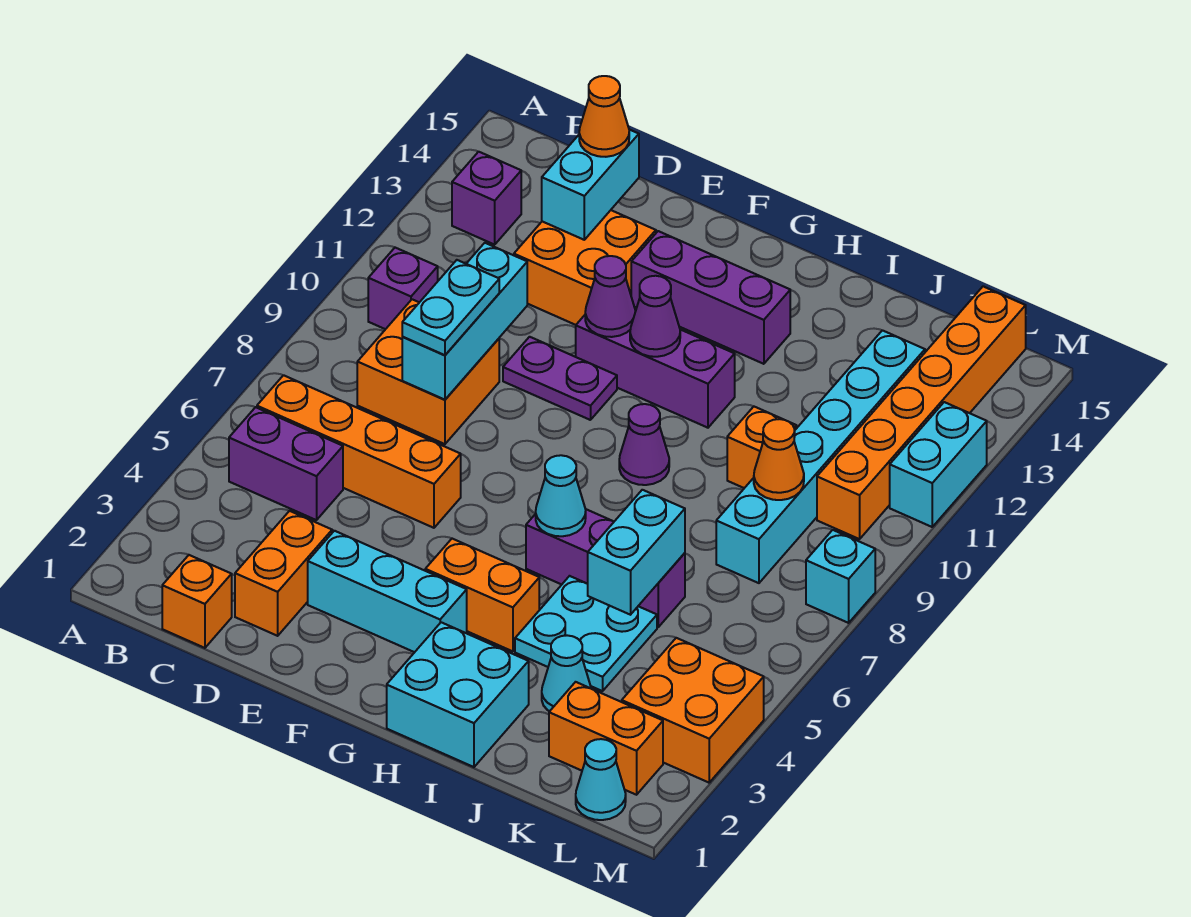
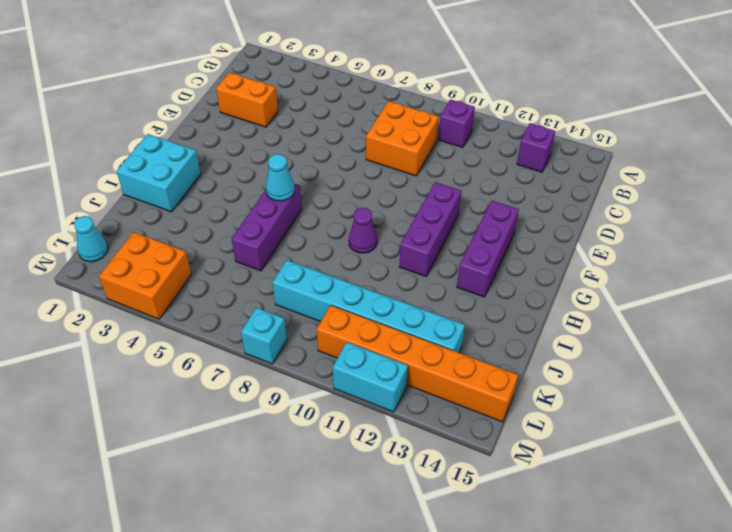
none -> purple 1x2 brick [229,407,343,520]
none -> orange 1x4 brick [257,375,461,528]
none -> orange 1x1 brick [162,555,232,648]
none -> orange 2x2 brick [514,210,656,325]

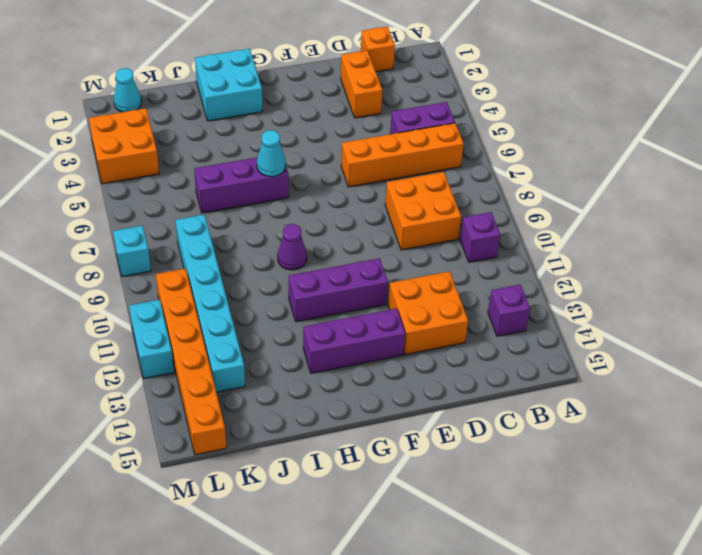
none -> cyan 1x3 brick [308,531,467,652]
none -> purple 1x2 plate [503,337,617,420]
none -> orange 1x2 brick [425,539,539,651]
none -> cyan 2x2 plate [515,576,657,691]

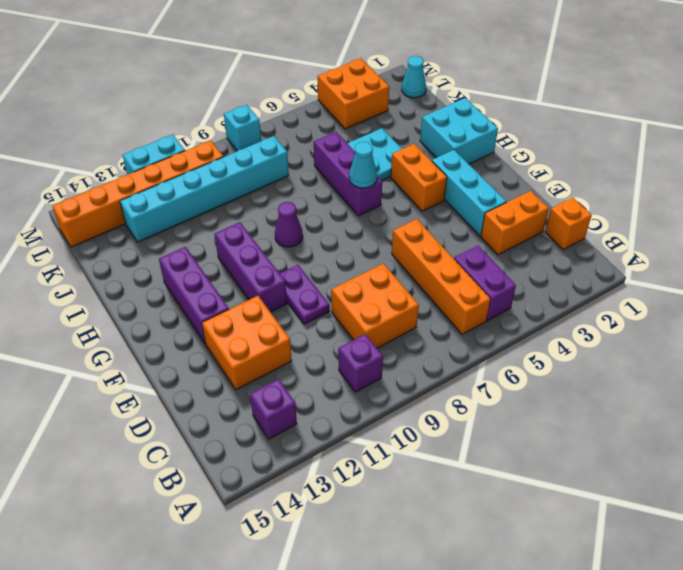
none -> cyan 1x1 cone [542,635,591,711]
none -> orange 1x1 brick [727,407,796,488]
none -> orange 1x2 brick [549,682,663,795]
none -> cyan 1x3 brick [402,243,527,400]

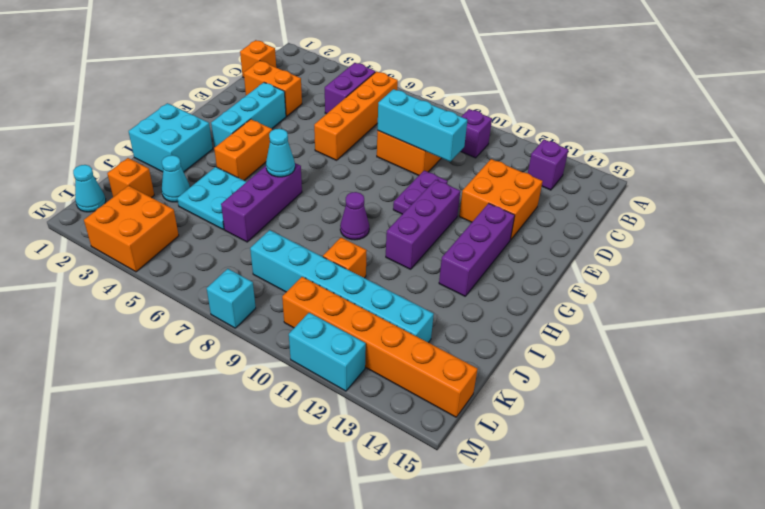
orange 1x1 brick [107,158,154,198] -> orange 1x2 brick [549,682,663,795]
none -> cyan 1x2 brick [542,130,639,240]
none -> purple 1x1 cone [585,256,635,337]
none -> purple 1x1 cone [630,276,680,357]
none -> cyan 1x2 brick [588,490,685,615]

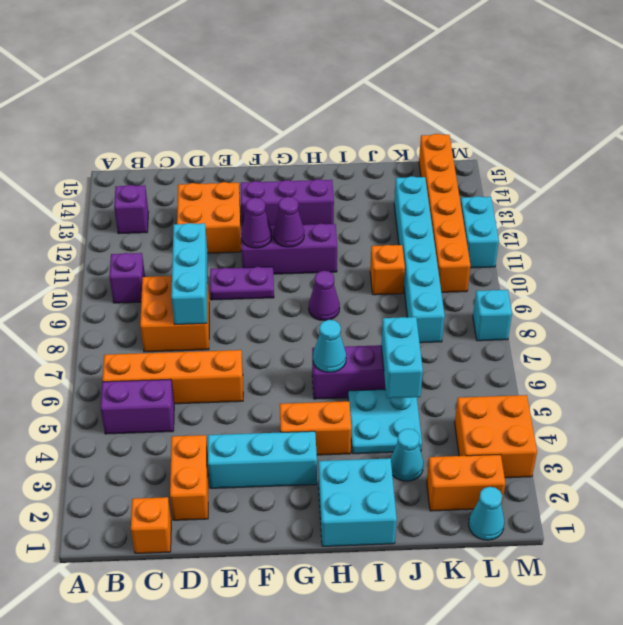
none -> cyan 1x2 brick [542,130,639,240]
none -> orange 1x1 cone [754,419,804,500]
none -> cyan 1x2 plate [402,260,499,355]
none -> orange 1x1 cone [579,76,629,157]

